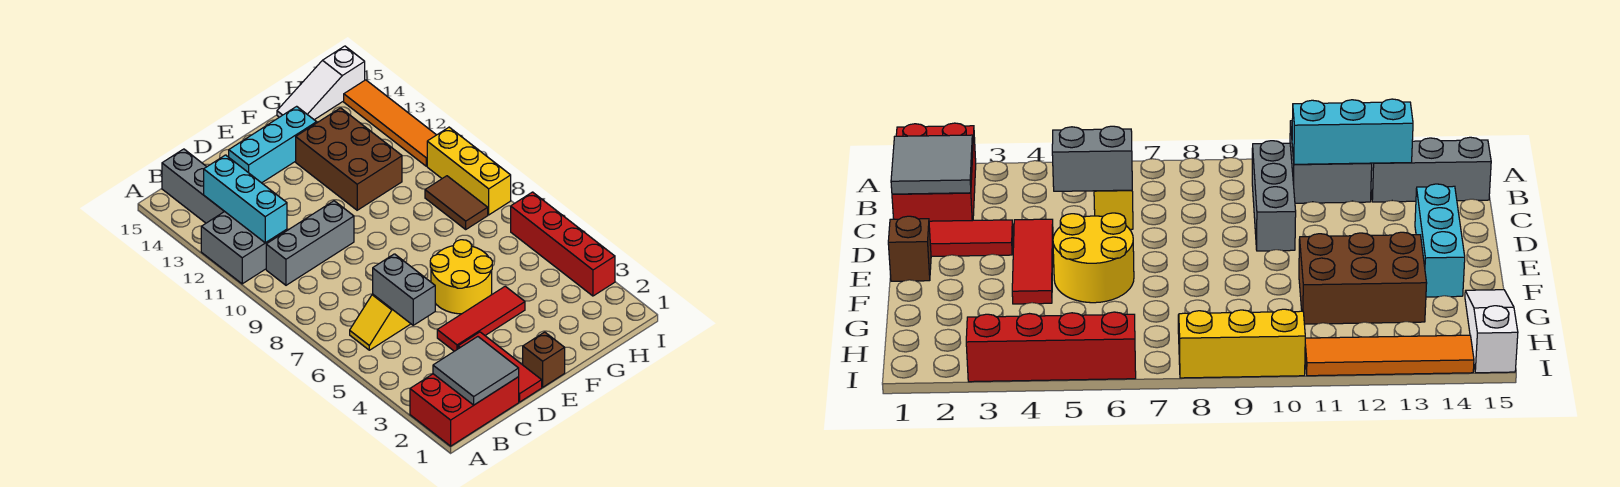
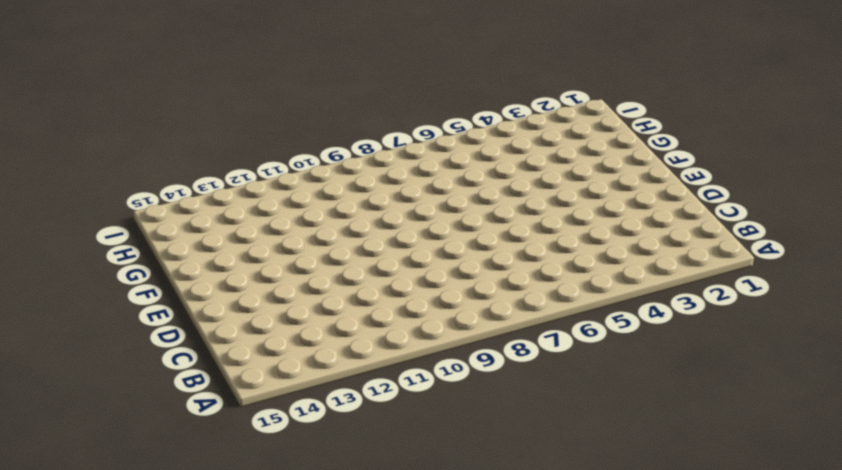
none -> red 2x3 brick [410,374,519,446]
none -> grey 2x2 brick [201,212,287,284]
none -> yellow 1x2 slope [350,294,411,350]

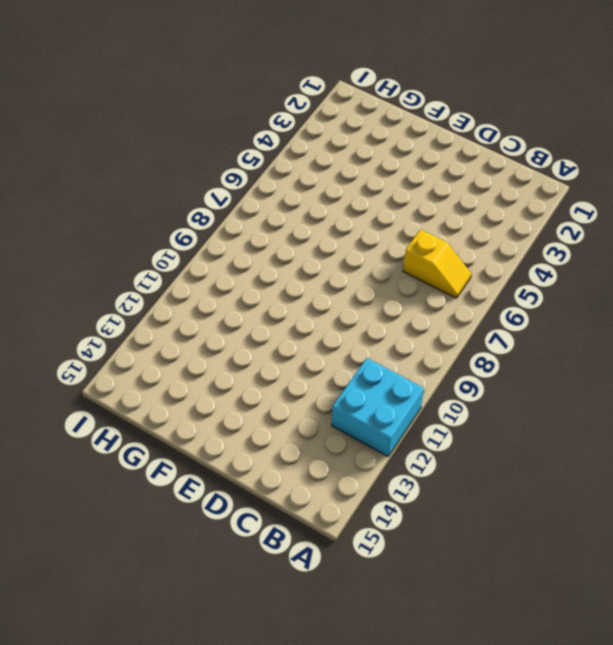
cyan 2x2 brick [332,358,424,456] -> grey 2x2 brick [201,212,287,284]
none -> red 2x3 brick [410,374,519,446]
none -> grey 1x3 brick [266,201,354,285]
none -> grey 1x3 brick [162,149,225,223]

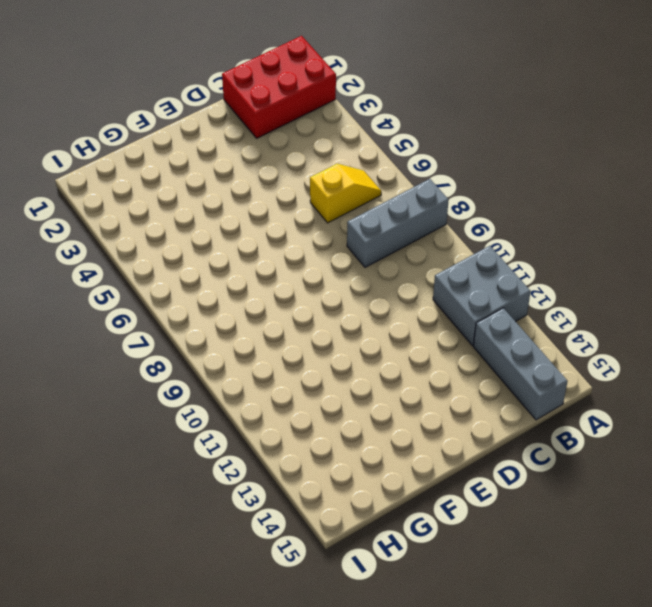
grey 1x3 brick [347,179,448,267] -> grey 1x3 brick moved to [266,201,354,285]
none -> red 1x3 tile [458,332,542,402]
none -> red 1x3 tile [437,286,525,351]
none -> cyan 1x3 brick [229,106,317,183]

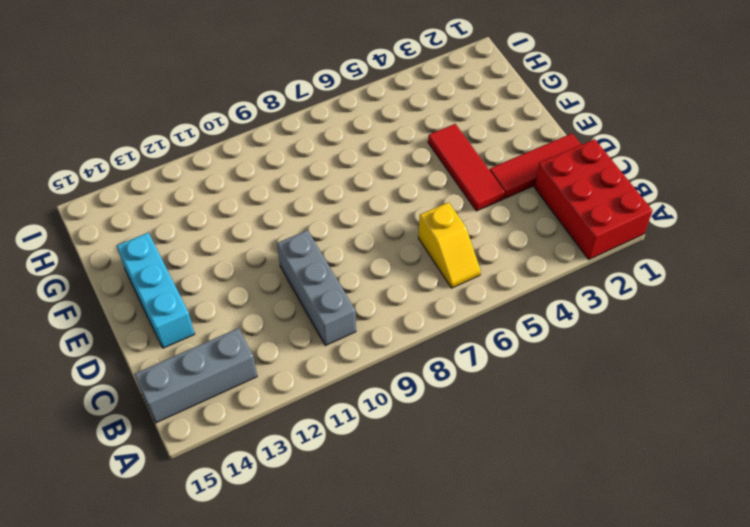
none -> grey 2x2 brick [201,212,287,284]
none -> brown 1x1 brick [523,332,565,387]
none -> yellow 2x2 round brick [430,240,492,314]

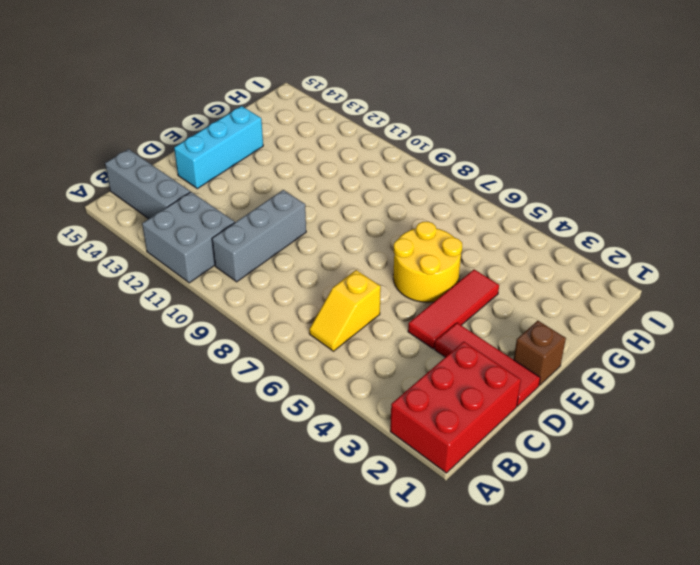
none -> brown 2x3 brick [296,108,402,210]
none -> white 1x3 slope [277,46,365,120]
none -> brown 1x2 tile [425,176,488,229]

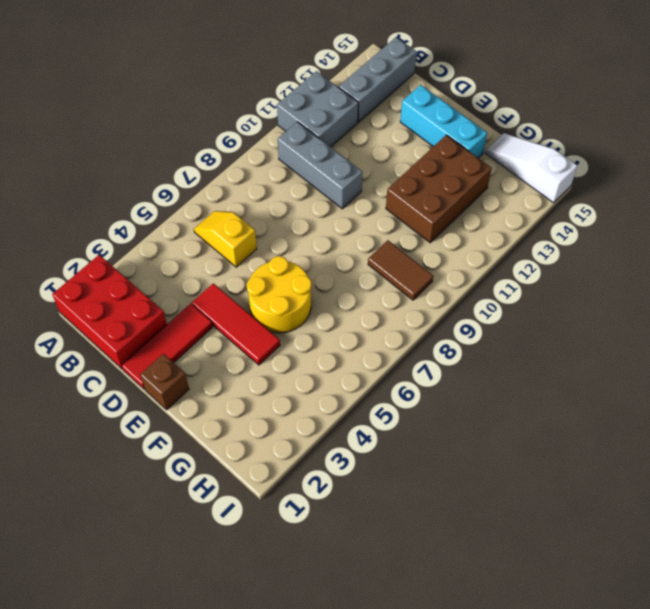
brown 1x2 tile [368,240,433,300] -> brown 1x2 tile turned to [425,176,488,229]
none -> red 1x4 brick [511,192,615,296]
none -> yellow 1x3 brick [427,127,511,215]
none -> orange 1x4 tile [344,80,436,166]

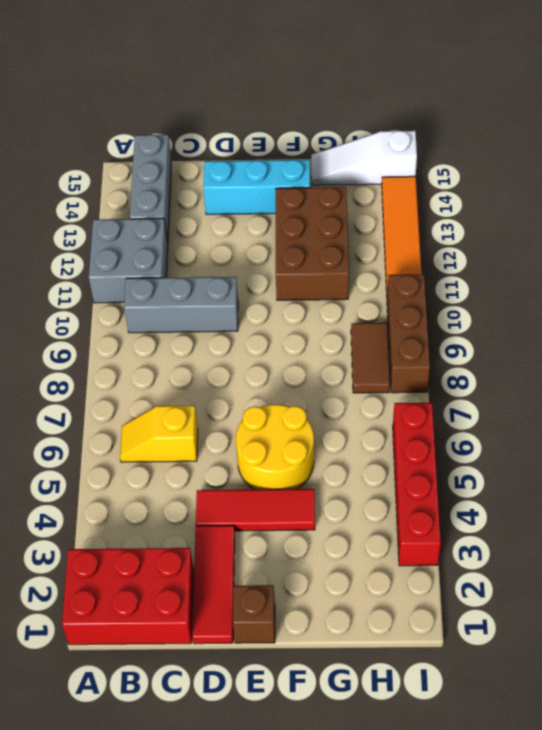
brown 1x3 brick [387,274,430,393] -> yellow 1x3 brick [427,127,511,215]
none -> grey 2x2 tile [433,337,519,405]
none -> cyan 1x3 brick [204,155,287,243]
none -> grey 1x2 brick [373,254,435,325]

